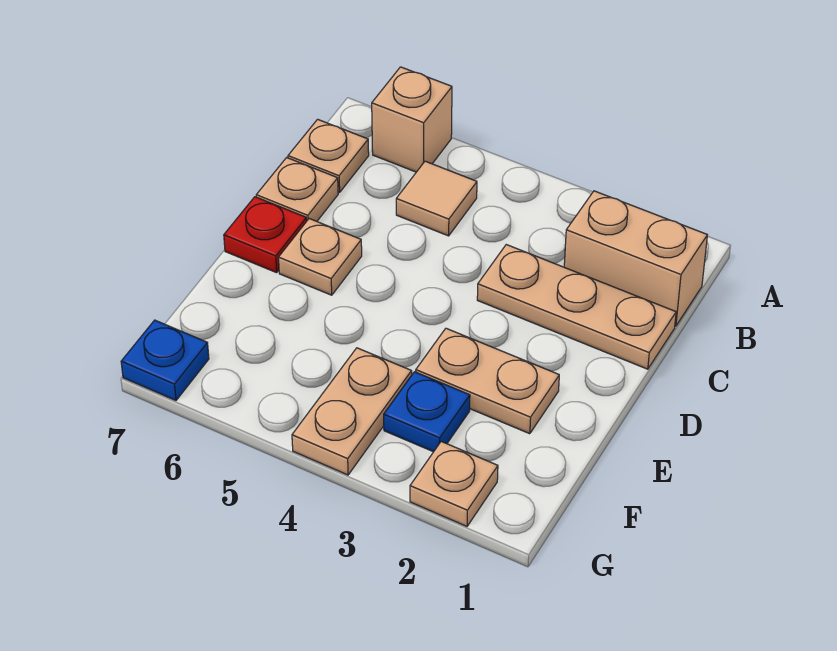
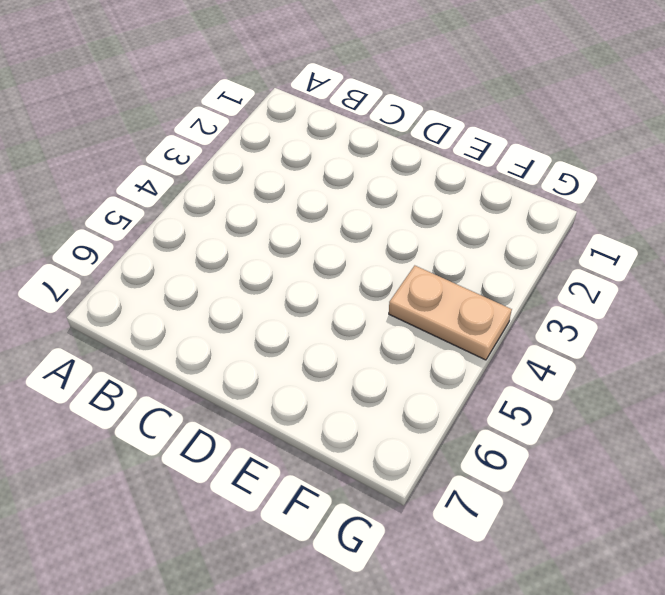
none -> tan 1x1 brick [372,67,452,172]
none -> tan 1x2 brick [564,191,707,326]
none -> tan 1x1 tile [396,161,477,236]

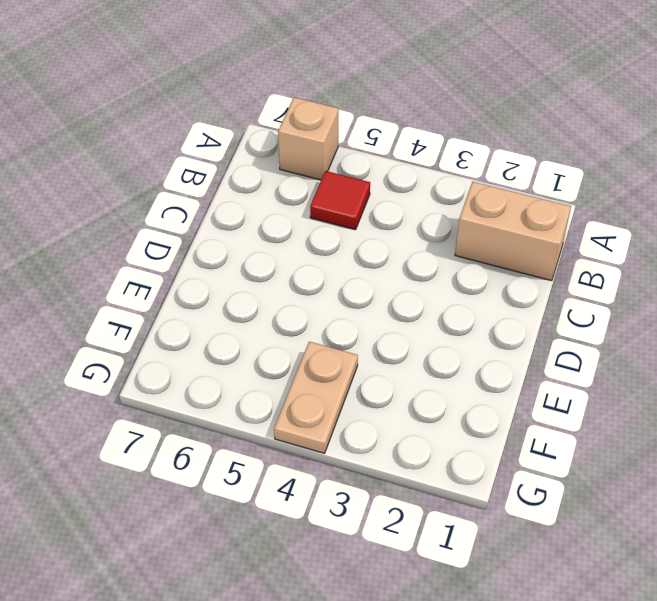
red 1x1 tile [310,171,370,230] -> tan 1x1 tile [396,161,477,236]
none -> tan 1x1 plate [288,119,369,192]
none -> tan 1x3 plate [477,245,676,369]
none -> tan 1x1 plate [256,158,338,221]

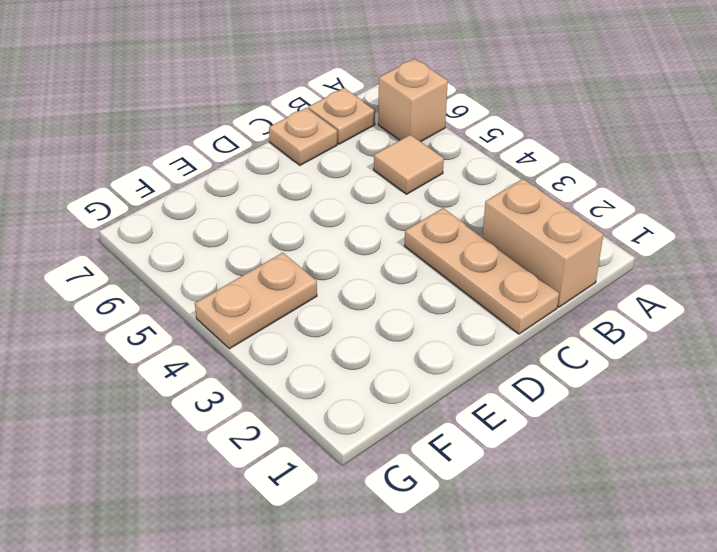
none -> tan 1x1 plate [278,219,362,295]
none -> red 1x1 plate [224,197,307,273]
none -> tan 1x2 plate [416,328,559,434]

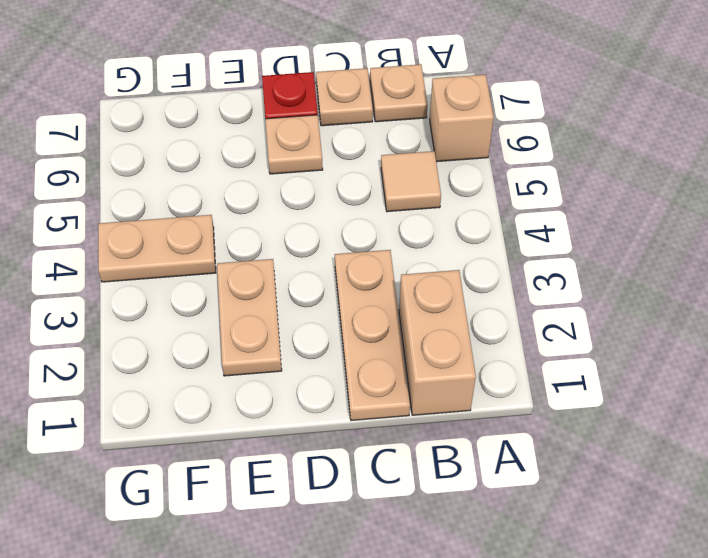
none -> blue 1x1 plate [384,372,470,452]
none -> tan 1x1 plate [410,442,498,526]
none -> blue 1x1 plate [121,320,209,400]

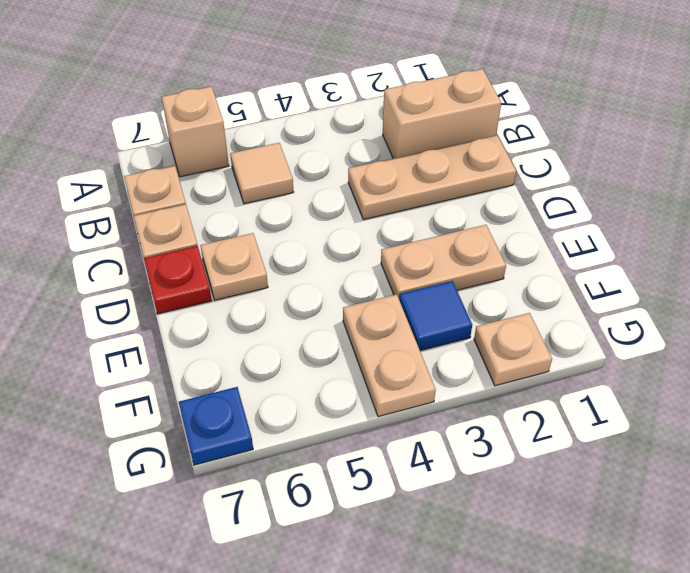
blue 1x1 tile [399,281,472,351] -> blue 1x1 plate [384,372,470,452]

